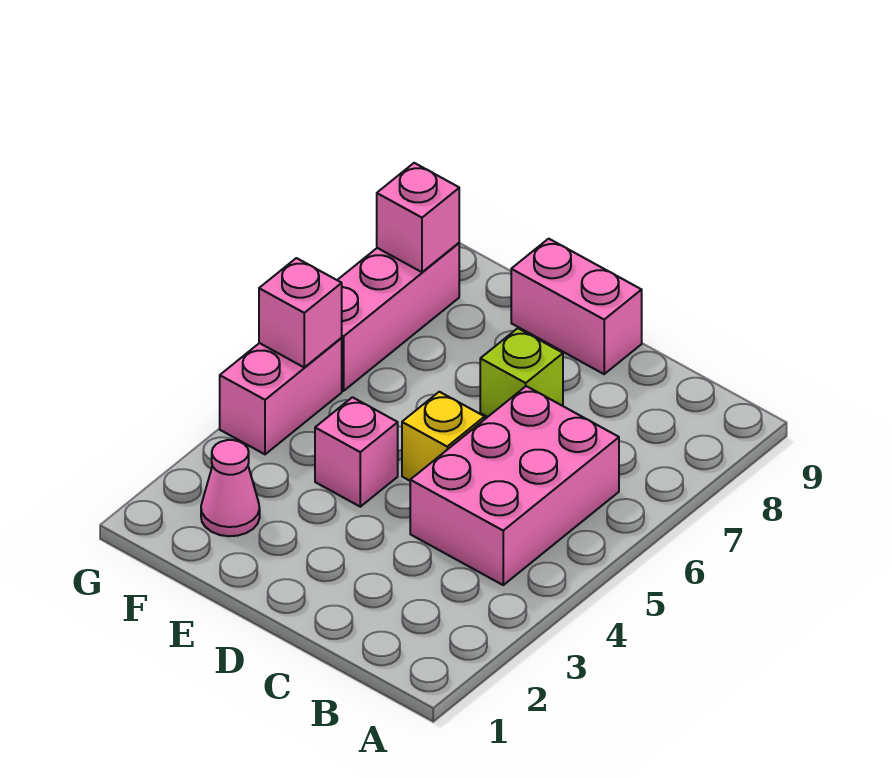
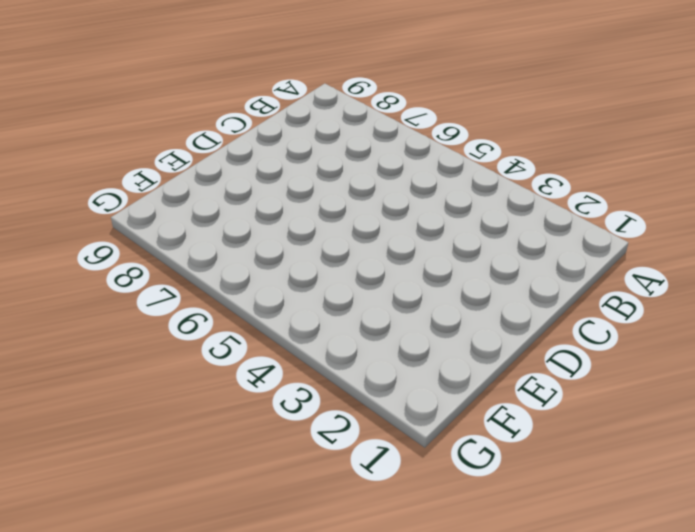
none -> pink 2x3 brick [410,386,619,585]
none -> yellow 1x1 brick [402,392,485,481]

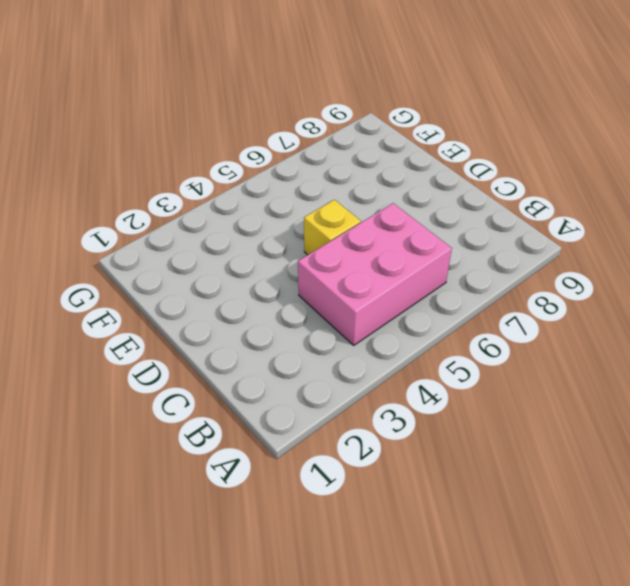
none -> lime 1x1 brick [480,328,563,417]
none -> pink 1x2 brick [511,239,642,374]

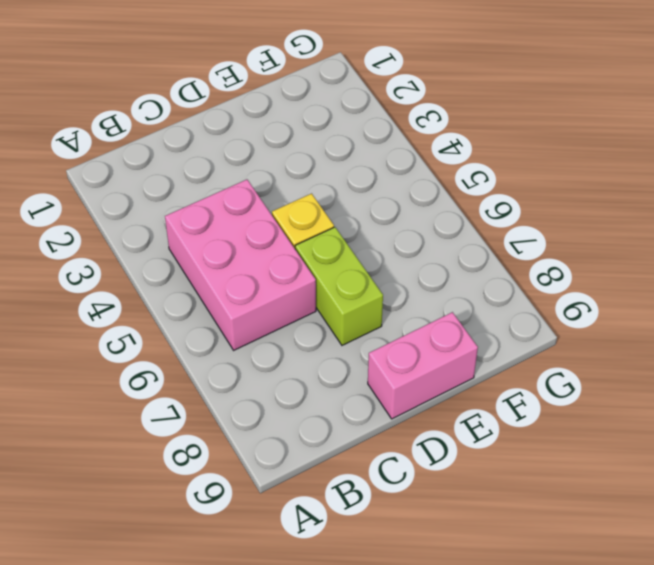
lime 1x2 brick [295,227,383,345] -> lime 1x1 brick [480,328,563,417]
none -> pink 1x1 brick [315,397,398,507]
none -> pink 1x1 cone [201,440,260,536]

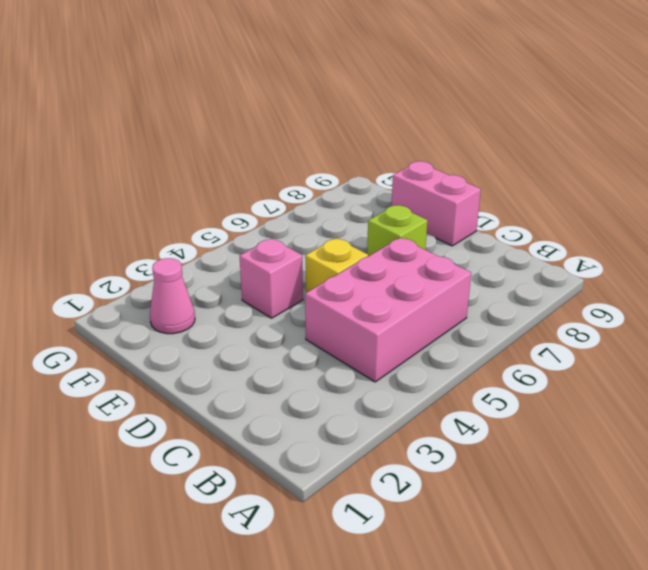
none -> pink 1x2 brick [220,338,342,454]
none -> pink 1x3 brick [338,243,459,391]

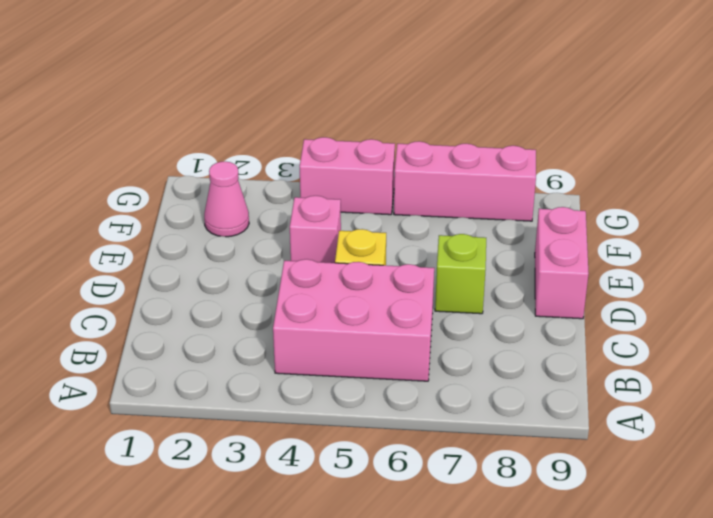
none -> pink 1x1 brick [259,258,342,367]
none -> pink 1x1 brick [377,163,459,272]

